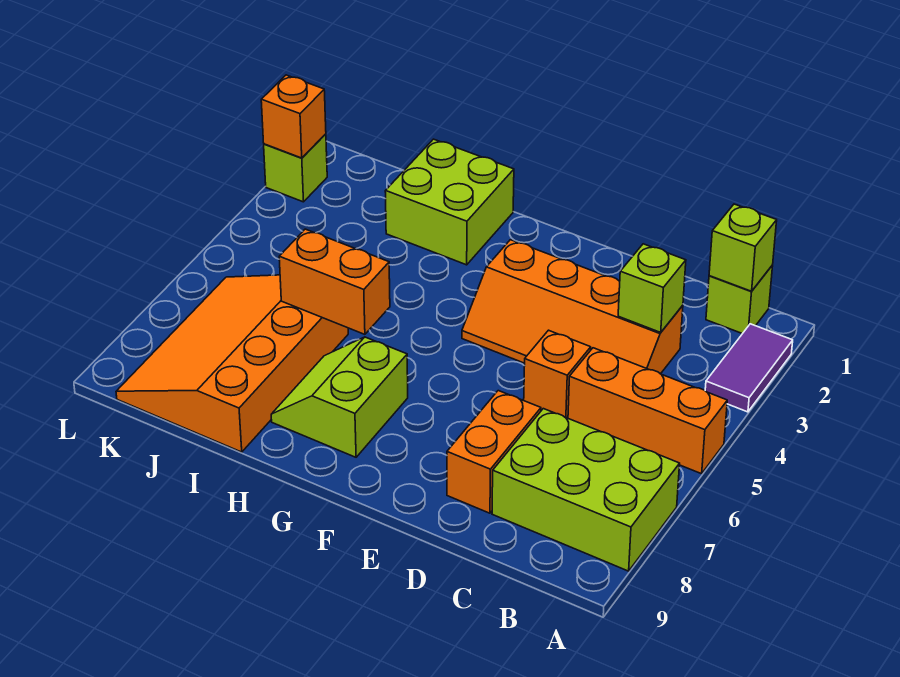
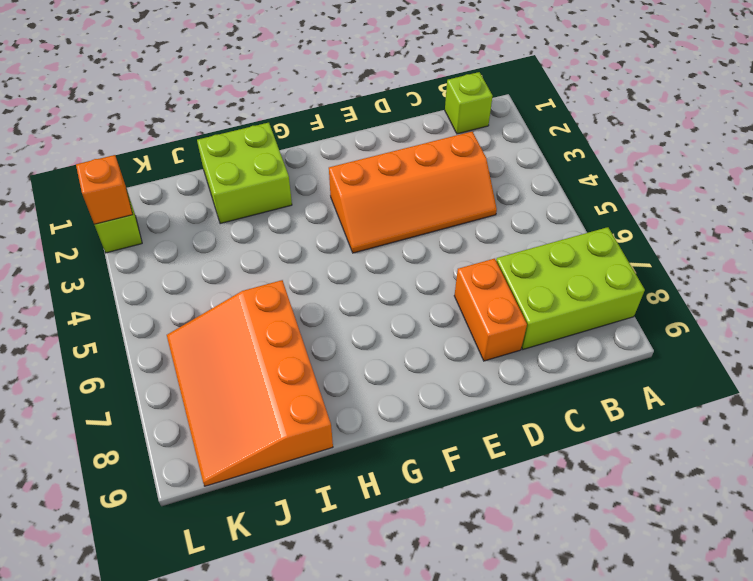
none -> purple 1x2 tile [705,324,793,412]
none -> orange 1x3 brick [568,348,727,474]
none -> orange 1x1 brick [524,330,591,418]

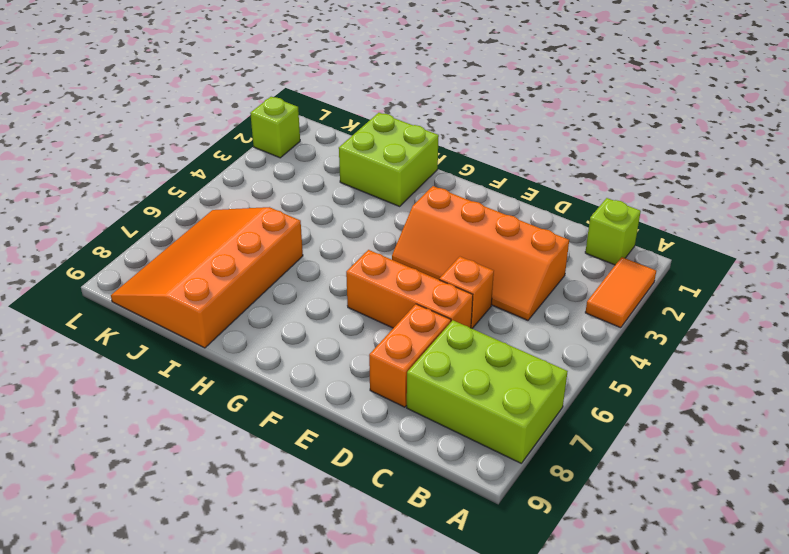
orange 1x2 tile [585,257,656,328] -> purple 1x2 tile [705,324,793,412]
orange 1x3 brick [346,250,473,328] -> orange 1x3 brick moved to [568,348,727,474]
none -> lime 2x2 slope [271,337,408,457]
none -> lime 1x1 brick [709,204,777,291]
none -> lime 1x1 brick [618,244,686,332]

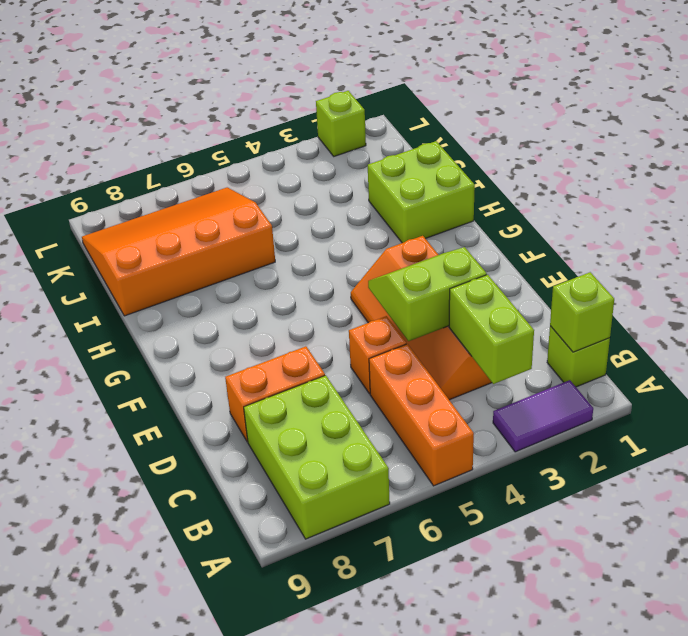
lime 1x2 brick [449,275,534,384] -> lime 1x1 brick [618,244,686,332]
lime 2x2 slope [368,247,487,341] -> lime 2x2 slope moved to [271,337,408,457]
none -> orange 1x2 brick [279,229,390,334]
none -> orange 1x1 brick [261,75,326,158]

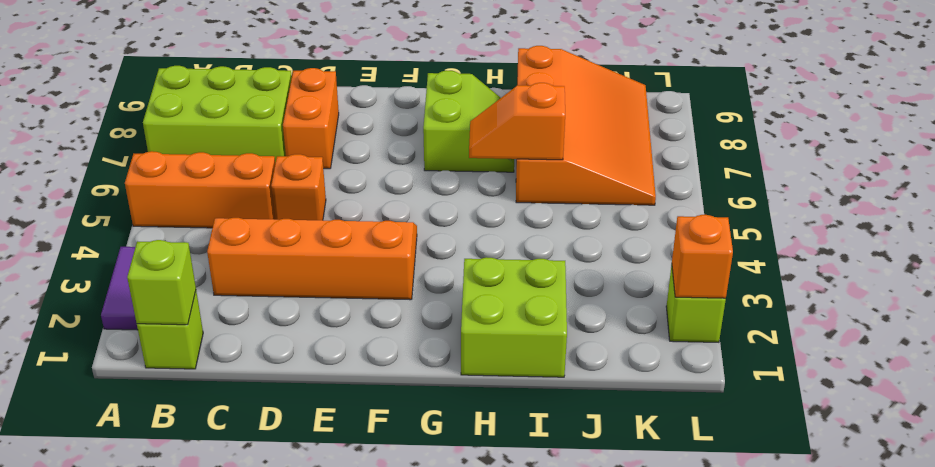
orange 1x2 slope [469,83,565,160] -> orange 1x2 brick [279,229,390,334]
none -> lime 1x1 brick [618,244,686,332]

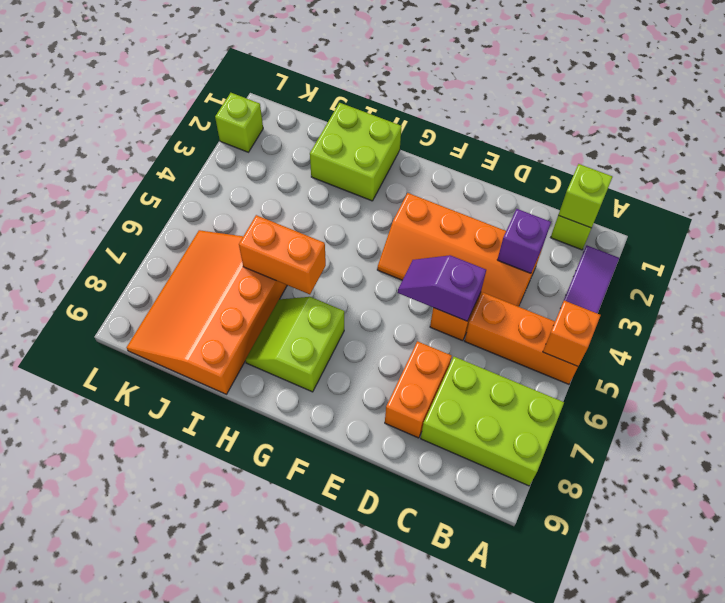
orange 1x1 brick [543,301,601,366] -> orange 1x1 brick moved to [261,75,326,158]
purple 1x1 brick [497,209,551,273] -> lime 1x1 brick [618,244,686,332]
purple 1x2 slope [398,255,486,321] -> none

